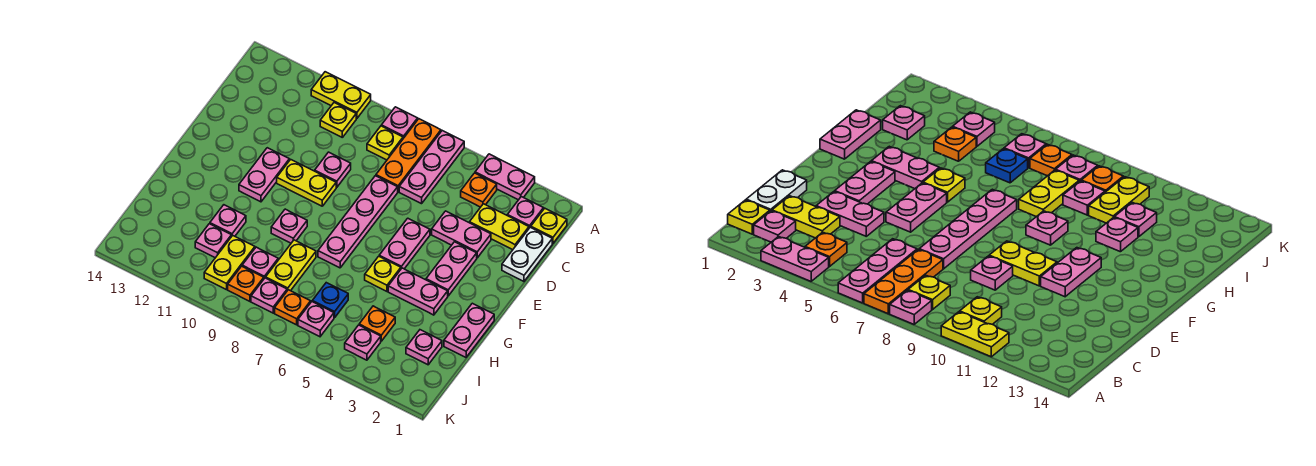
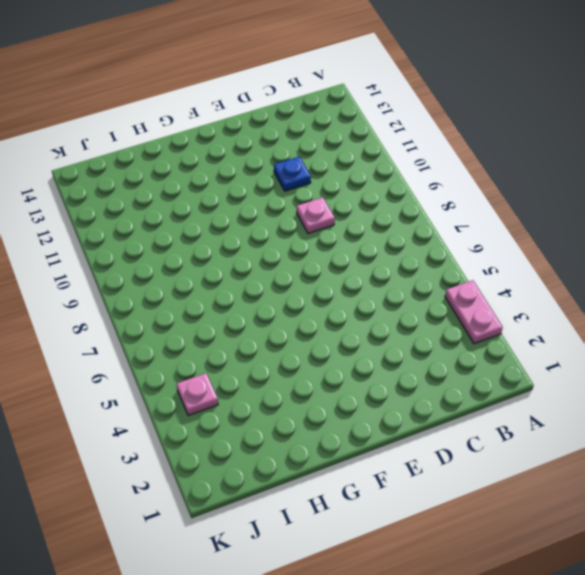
blue 1x1 plate [274,157,311,191] -> blue 1x1 plate moved to [312,283,348,318]
none -> pink 1x3 plate [399,131,464,204]
none -> orange 1x3 plate [376,119,441,192]
none -> pink 1x1 plate [382,107,418,138]
none -> yellow 1x2 plate [311,72,371,119]

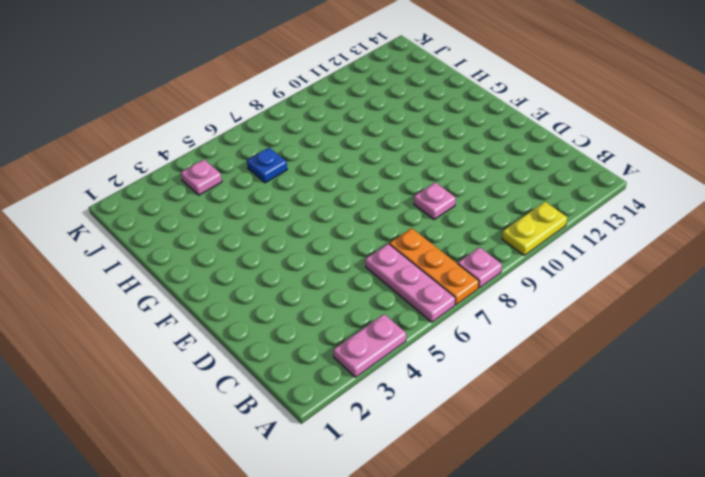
none -> yellow 1x1 plate [531,208,567,243]
none -> pink 1x1 plate [507,197,544,228]
none -> orange 1x1 plate [461,173,497,207]
none -> yellow 1x1 plate [367,126,403,160]

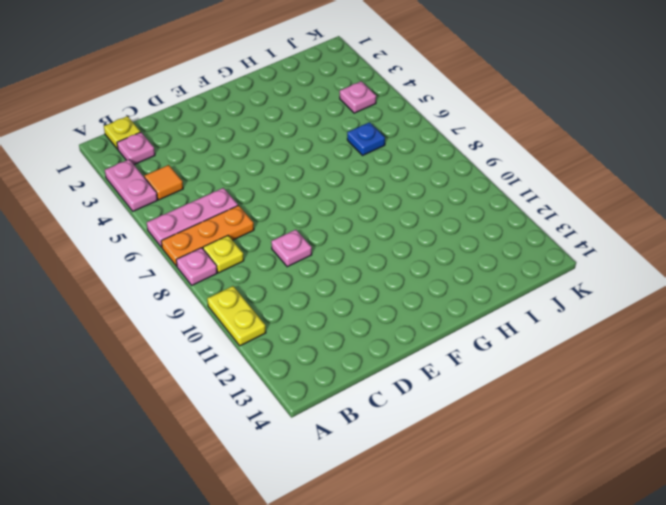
orange 1x1 tile [144,165,183,200] -> orange 1x1 plate [461,173,497,207]
none -> yellow 1x1 plate [320,102,356,137]
none -> white 1x2 plate [502,227,552,281]
none -> yellow 1x2 plate [470,204,529,250]
none -> pink 1x2 plate [432,211,491,258]

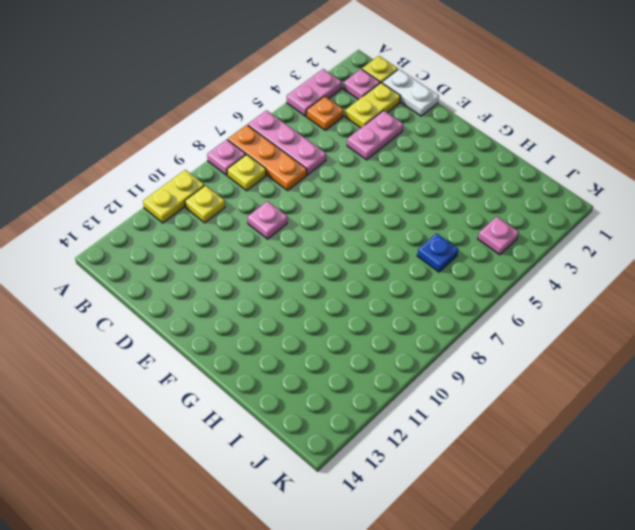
none -> pink 1x4 plate [318,176,398,268]
none -> pink 1x2 plate [426,242,477,296]
none -> pink 1x2 plate [379,218,430,269]
none -> yellow 1x2 plate [277,159,336,206]

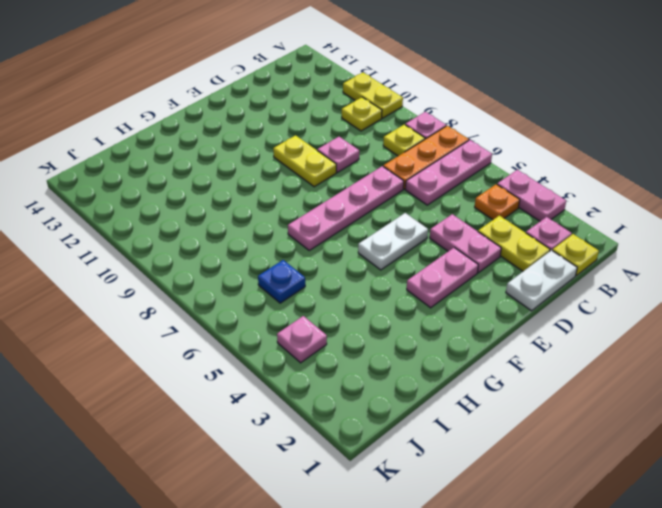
white 1x2 plate [358,213,428,270] -> pink 1x2 plate [379,218,430,269]
none -> pink 1x2 plate [239,148,289,202]
none -> pink 1x2 plate [444,303,494,357]
none -> pink 1x2 plate [388,268,448,315]
none -> yellow 1x1 plate [365,256,401,291]

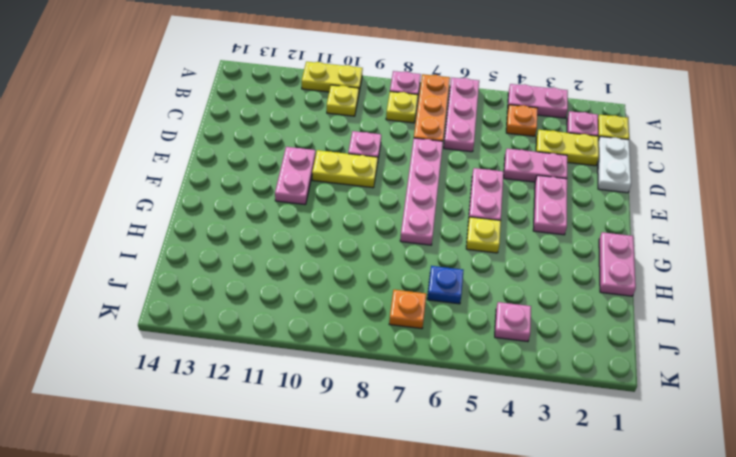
none -> pink 1x2 plate [388,268,448,315]
none -> pink 1x1 plate [271,209,307,243]
none -> yellow 1x2 plate [266,240,316,291]
none -> pink 1x1 plate [210,205,246,237]

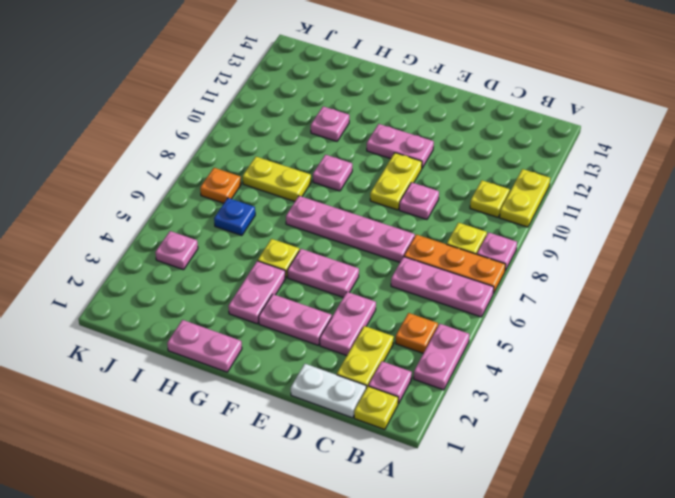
none -> pink 1x1 plate [406,330,442,365]
none -> orange 1x1 plate [359,306,395,341]
none -> pink 1x1 plate [242,247,278,278]
none -> yellow 1x2 plate [204,235,255,290]

